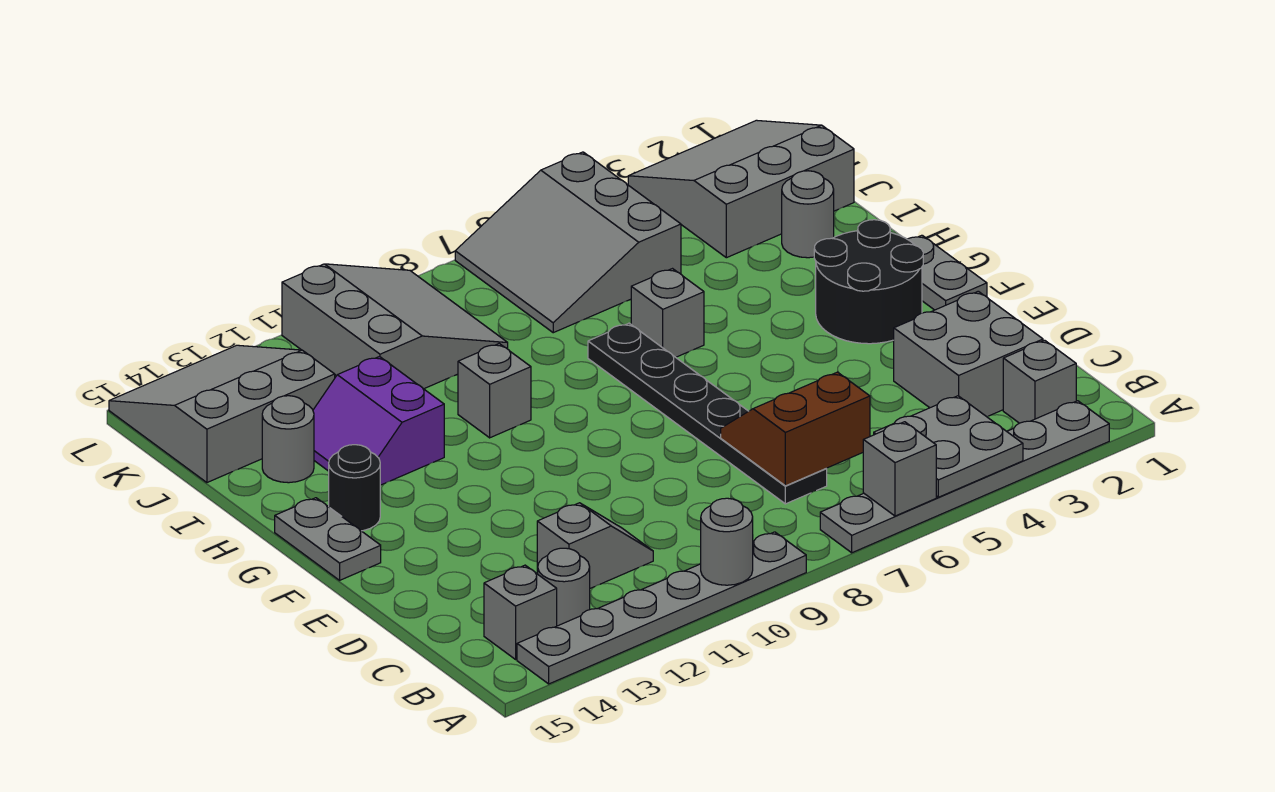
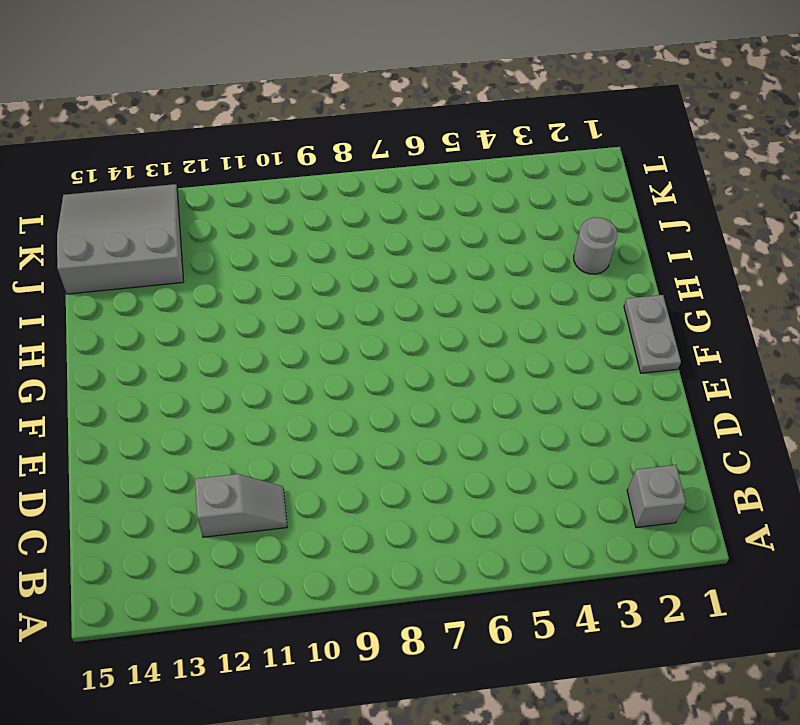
none -> grey 1x6 plate [820,401,1109,553]
none -> grey 1x6 plate [517,532,806,684]
none -> grey 1x1 round brick [538,548,590,626]

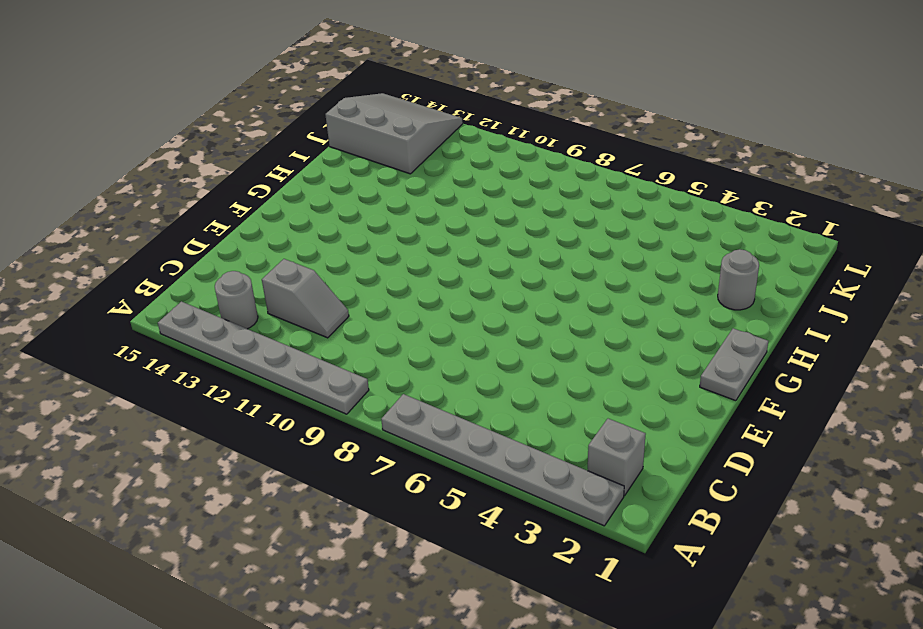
none -> grey 1x1 brick [484,565,557,659]
none -> grey 2x2 brick [894,291,1043,417]
none -> black 1x6 plate [588,323,827,504]

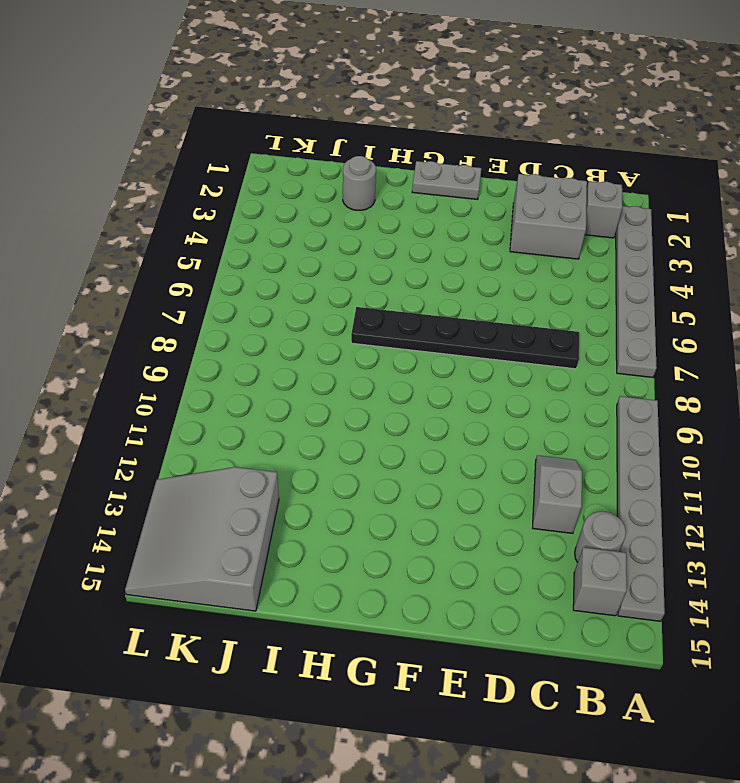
none -> black 2x2 round brick [814,220,923,344]
none -> grey 1x2 plate [275,498,381,580]
none -> black 1x1 round brick [329,445,380,531]

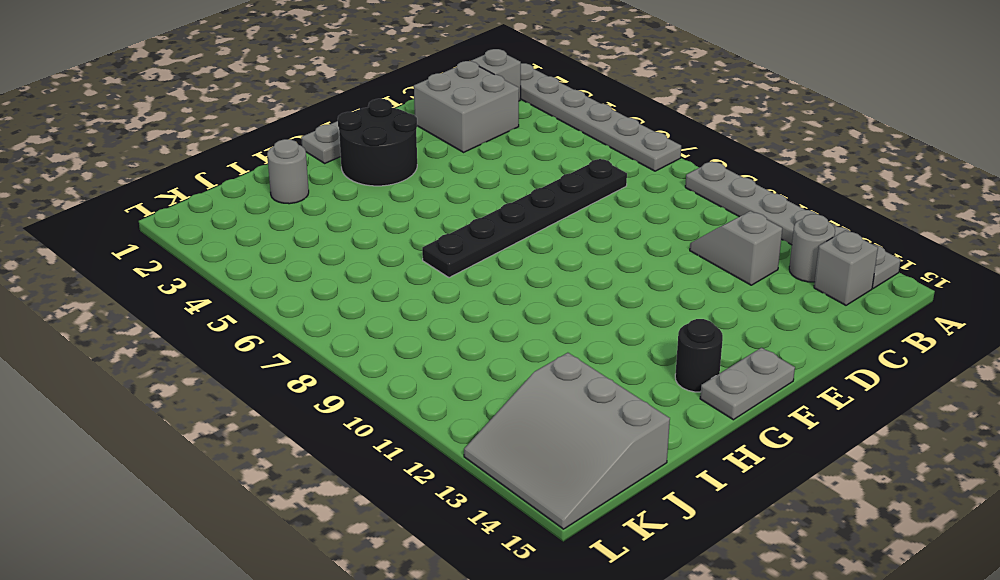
none -> grey 1x1 brick [631,269,704,357]
none -> grey 1x1 brick [458,344,531,438]
none -> purple 2x2 slope [313,357,444,485]

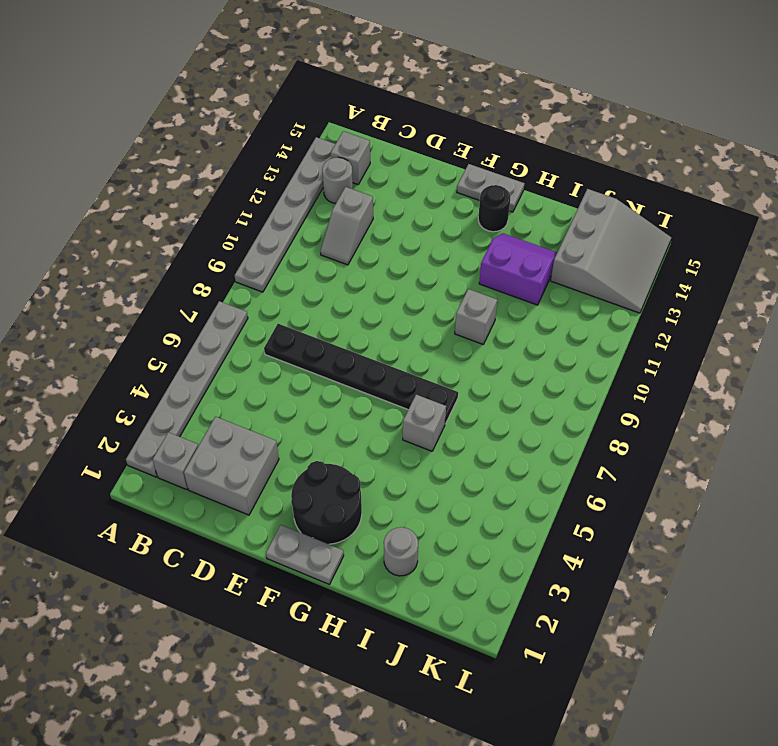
none -> grey 1x1 round brick [262,396,314,483]
none -> grey 3x3 slope [628,120,854,258]
none -> grey 3x3 slope [455,152,681,333]

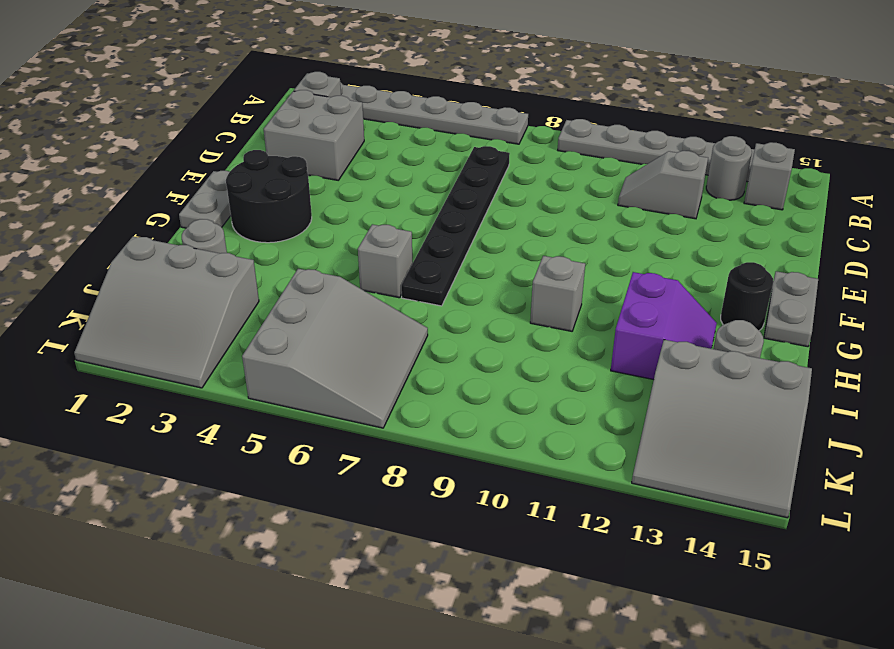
none -> grey 3x3 slope [282,264,508,389]
none -> grey 2x2 plate [874,396,1023,497]
none -> grey 1x1 brick [863,422,936,516]

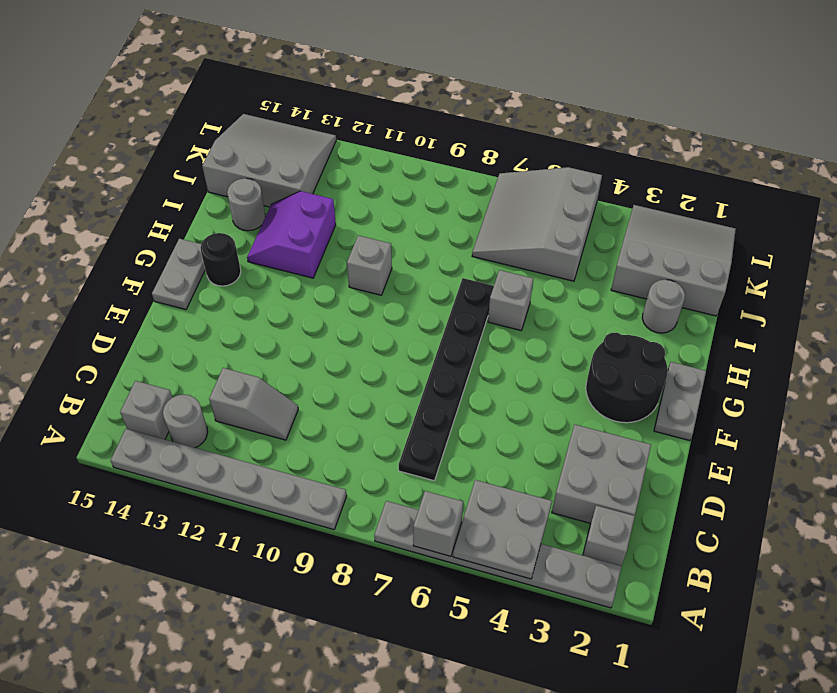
none -> grey 3x3 slope [282,264,508,389]
none -> grey 1x1 round brick [701,498,753,585]
none -> brown 2x2 slope [721,372,870,486]

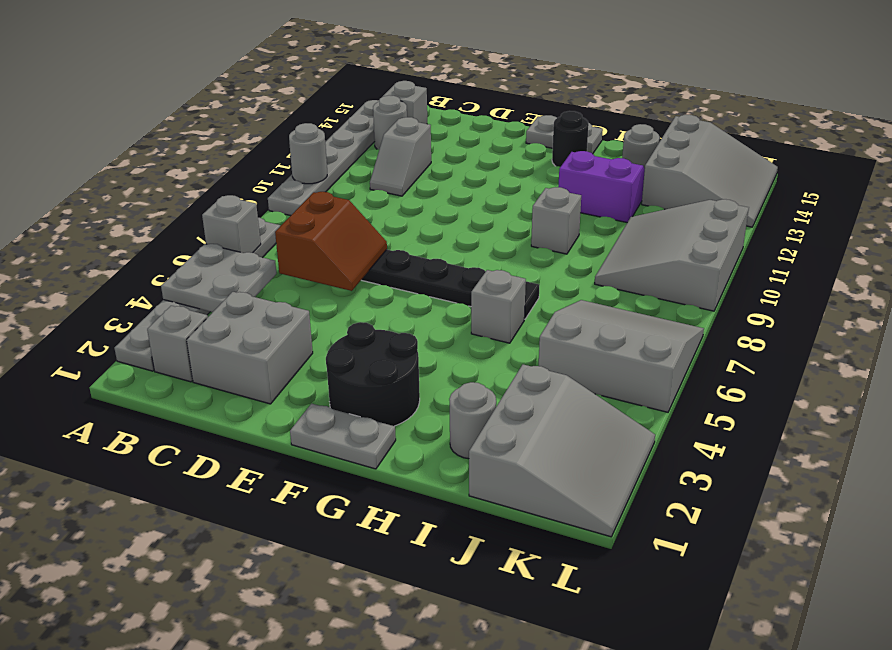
grey 3x3 slope [595,199,749,311] -> grey 3x3 slope turned to [282,264,508,389]

